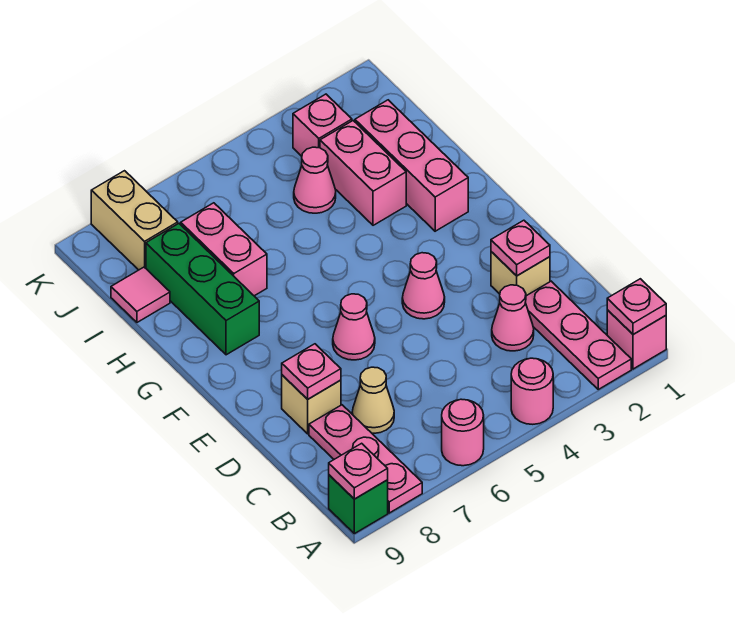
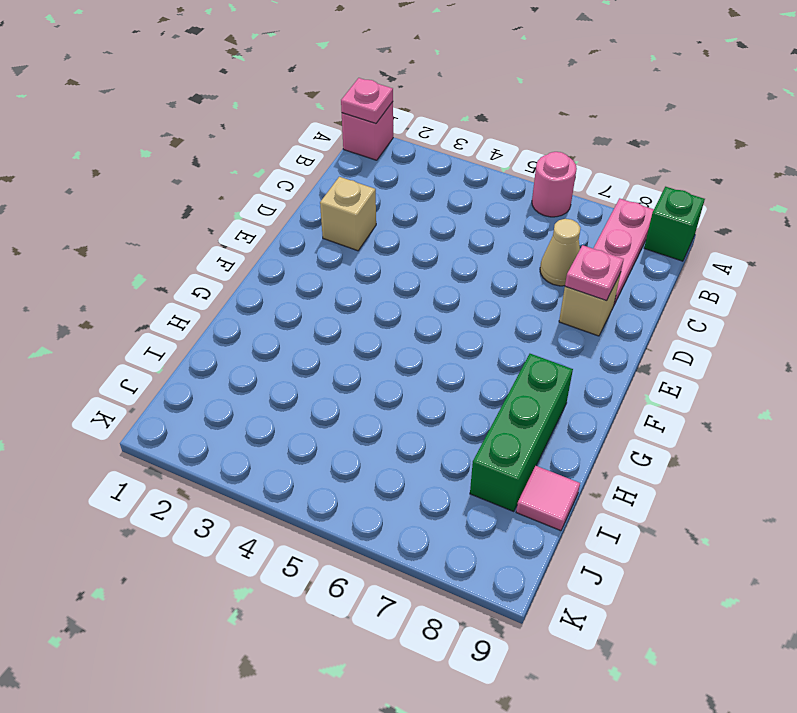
none -> pink 1x3 plate [525,281,631,389]
none -> pink 1x1 round brick [511,358,553,424]
none -> pink 1x1 cone [492,285,534,351]

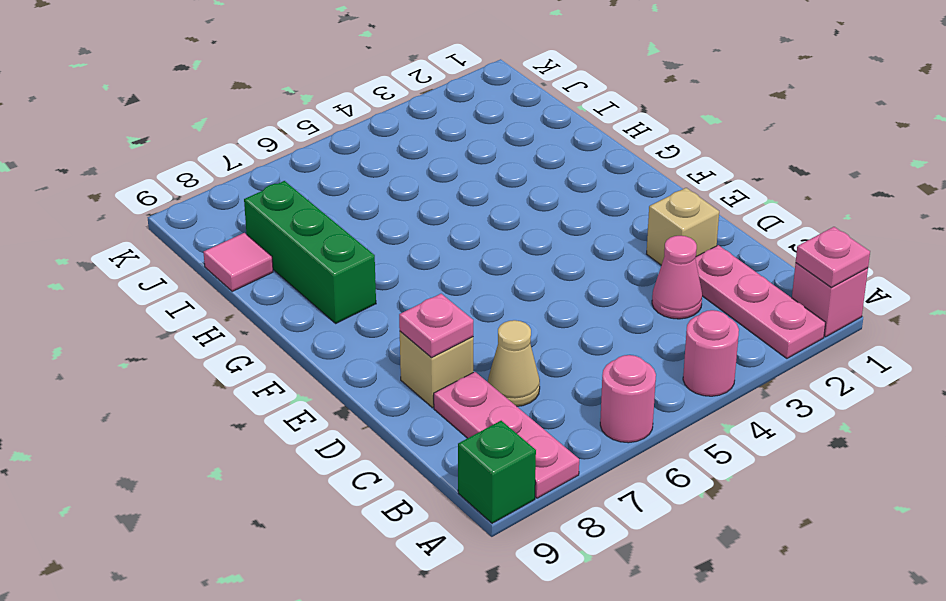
none -> pink 1x1 cone [402,253,445,319]
none -> pink 1x1 cone [333,294,375,360]
none -> pink 1x3 brick [355,100,468,231]

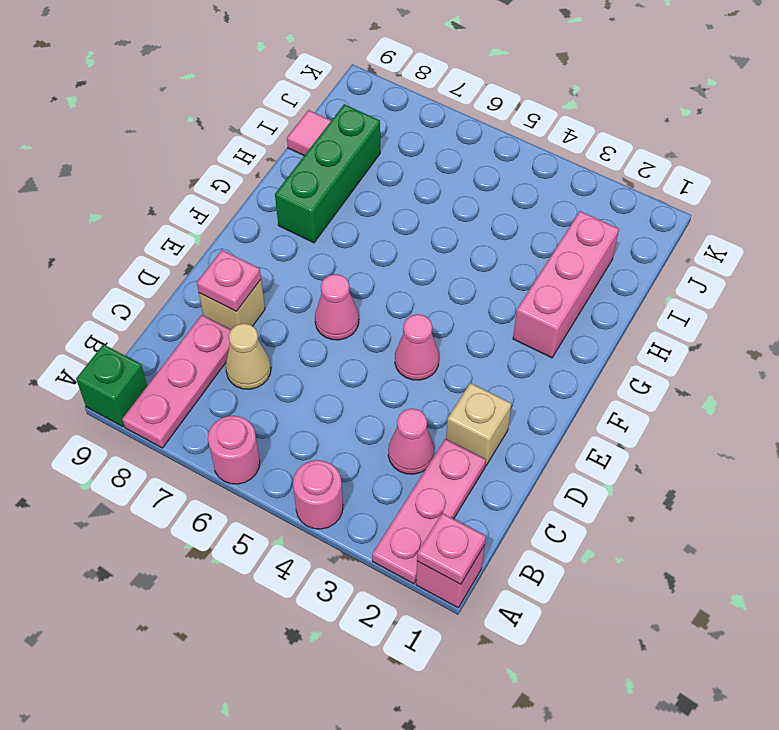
none -> pink 1x2 brick [320,121,406,225]
none -> pink 1x2 brick [181,203,267,296]
none -> pink 1x1 cone [294,147,336,213]

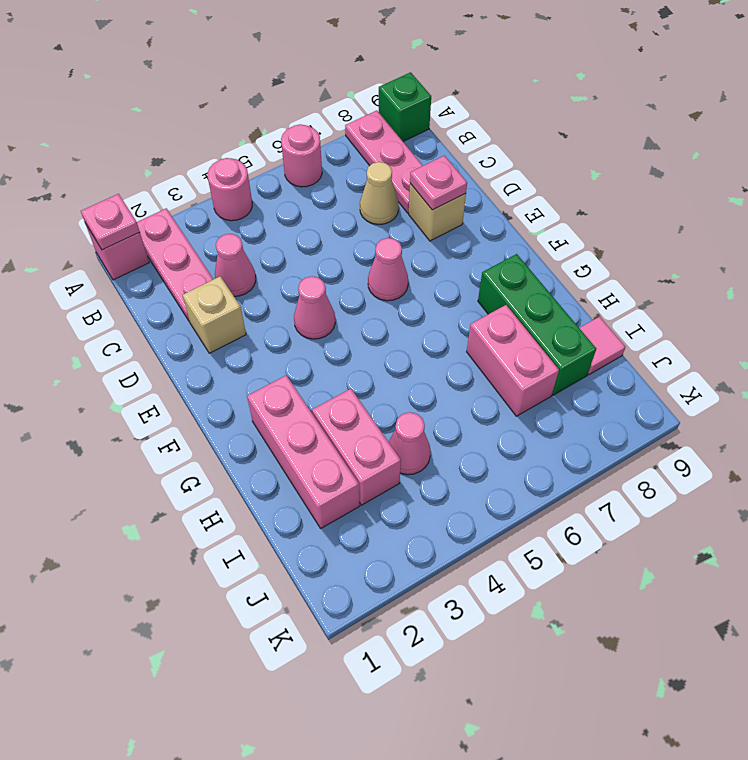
none -> pink 1x1 brick [293,94,352,156]
none -> tan 1x2 brick [91,171,178,270]
none -> pink 1x1 plate [329,443,388,499]

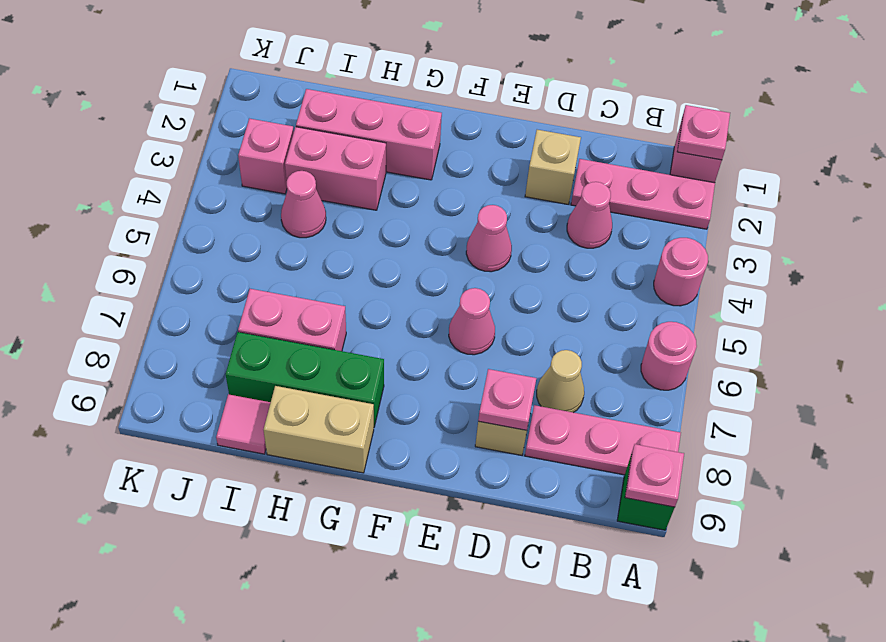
tan 1x2 brick [264,386,374,473] -> tan 1x2 brick moved to [91,171,178,270]
none -> pink 1x1 plate [491,220,550,276]

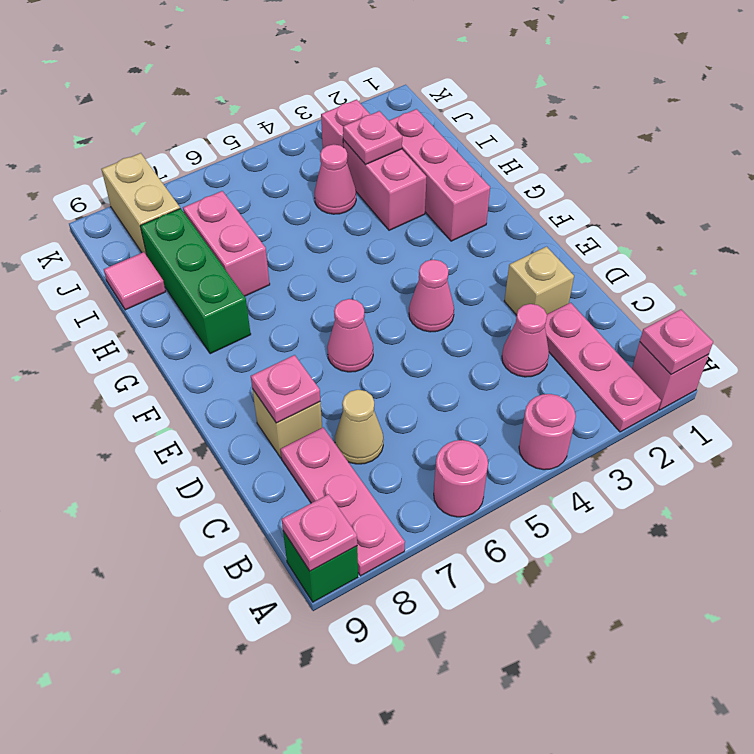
pink 1x1 plate [343,111,402,165] -> pink 1x1 plate moved to [491,220,550,276]

